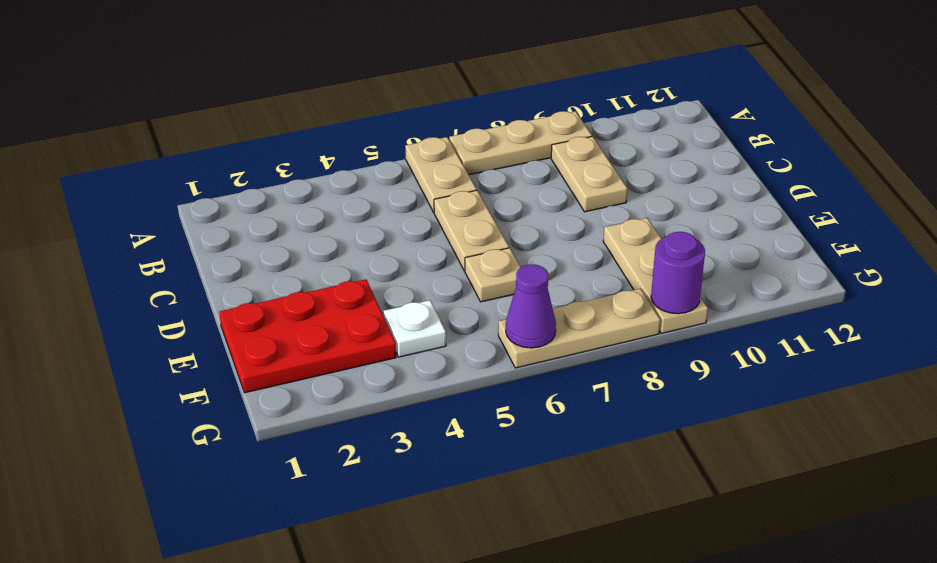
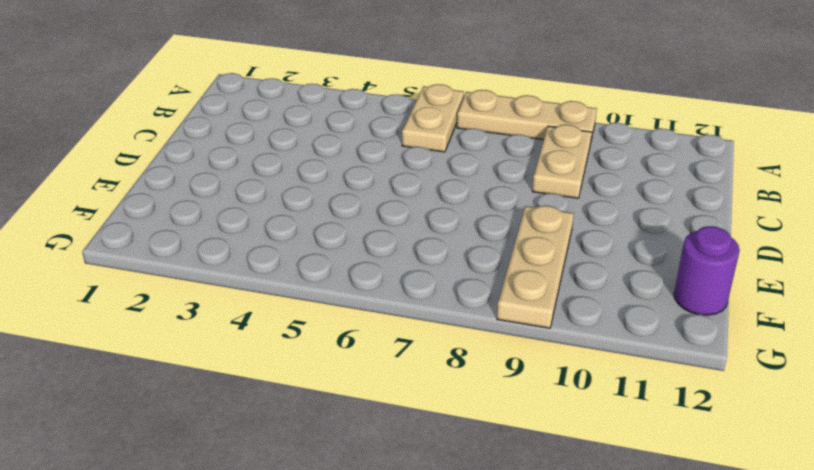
purple 1x1 round brick [674,226,740,315] -> purple 1x1 round brick moved to [651,232,705,314]
none -> tan 1x2 plate [434,190,509,271]
none -> red 2x3 plate [219,279,396,393]

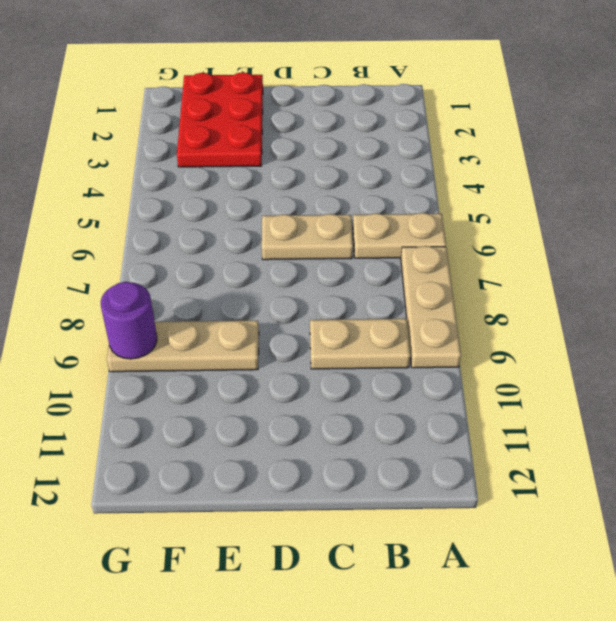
none -> tan 1x1 plate [465,248,521,302]
none -> white 1x1 plate [383,300,446,357]

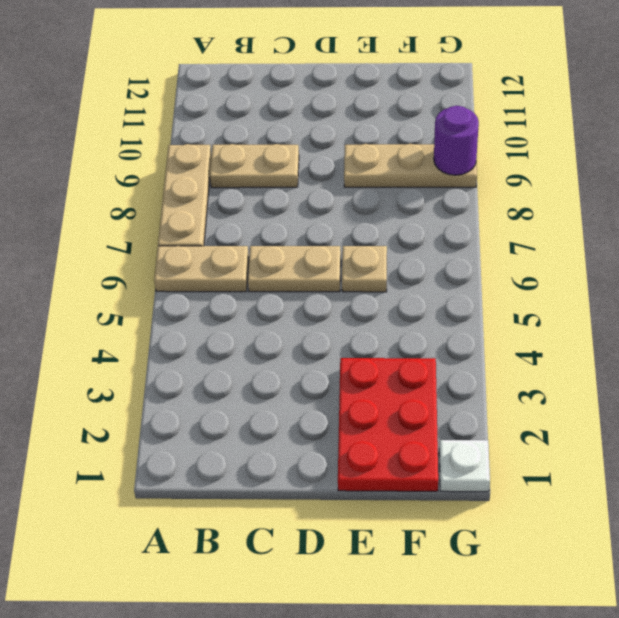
white 1x1 plate [439,440,490,492] -> white 1x1 plate moved to [383,300,446,357]
none -> tan 1x3 plate [498,288,660,368]
none -> purple 1x1 cone [506,264,556,348]

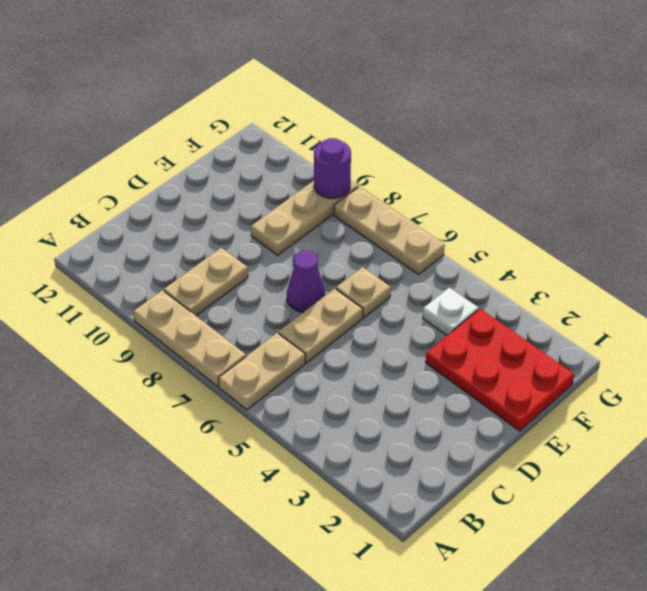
purple 1x1 cone [287,251,325,312] -> purple 1x1 cone moved to [506,264,556,348]

